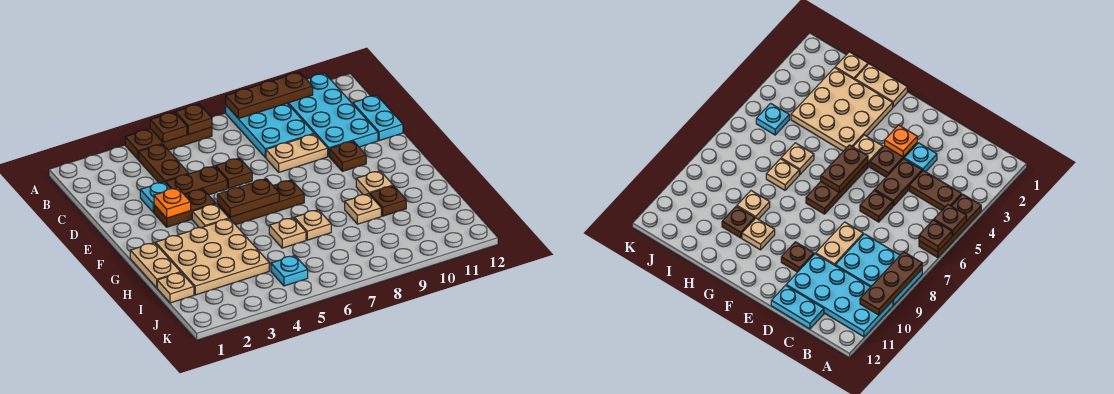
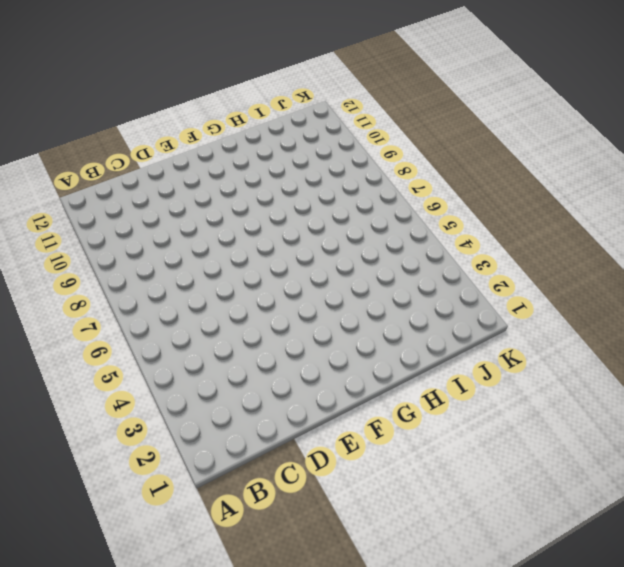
none -> brown 1x3 plate [125,127,212,160]
none -> cyan 2x3 plate [226,103,314,158]
none -> cyan 2x4 plate [287,73,378,156]

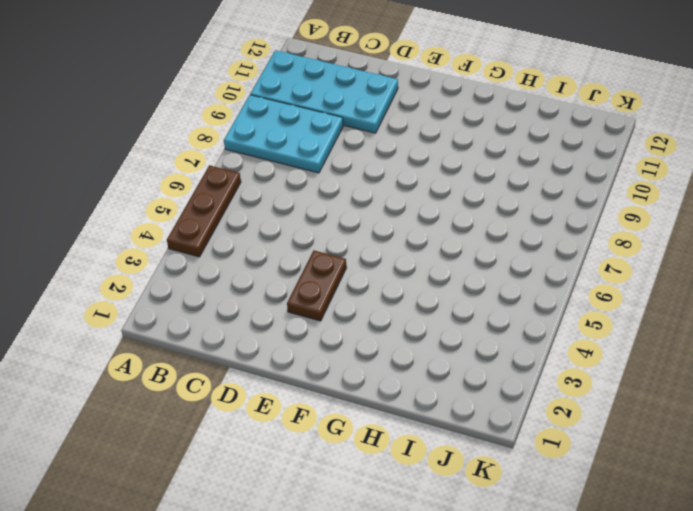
none -> brown 1x2 plate [139,144,189,183]
none -> cyan 1x2 plate [353,95,403,141]
none -> cyan 1x1 plate [140,182,170,212]

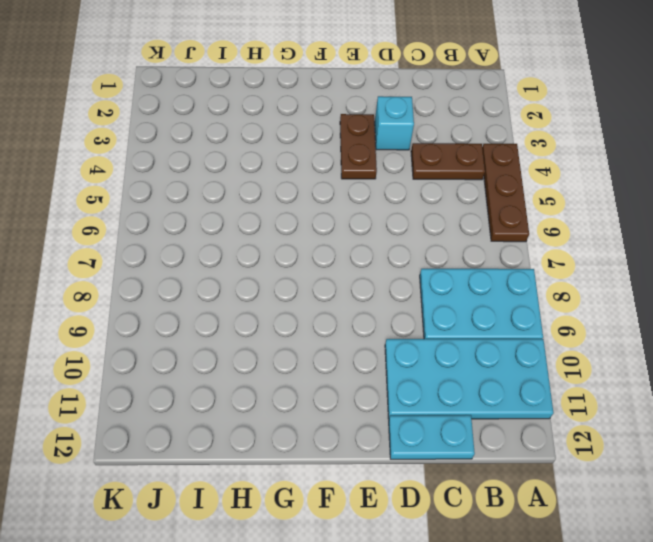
cyan 1x1 brick [375,96,414,150] -> cyan 1x1 plate [140,182,170,212]
none -> brown 1x2 plate [166,166,227,195]
none -> brown 1x1 plate [216,158,252,188]
none -> tan 1x2 plate [266,134,328,172]

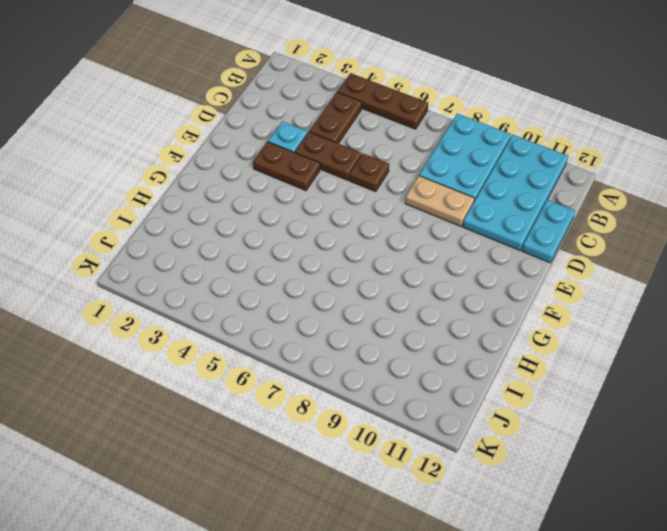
none -> brown 1x1 plate [330,141,366,171]
none -> tan 1x1 plate [192,204,229,228]
none -> brown 1x3 plate [217,180,304,225]

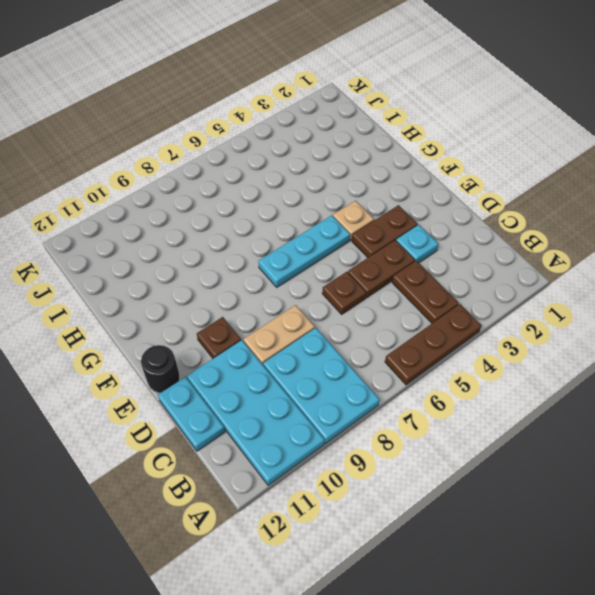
black 1x1 round brick [141,345,180,393] -> none
cyan 1x3 plate [258,215,350,287] -> brown 1x3 plate [217,180,304,225]
none -> tan 1x2 plate [130,243,181,288]
none -> tan 3x3 plate [155,219,269,295]
none -> tan 1x1 plate [356,171,393,195]

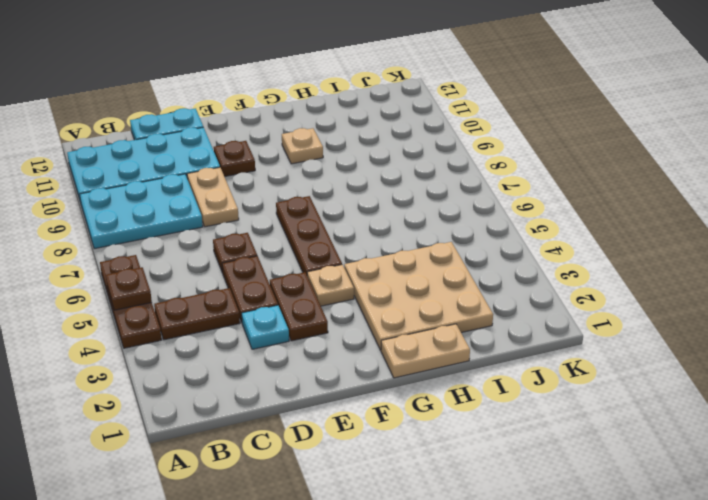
none -> tan 1x1 plate [269,218,306,248]
none -> tan 1x1 plate [295,210,331,240]
none -> tan 1x1 plate [345,194,381,224]

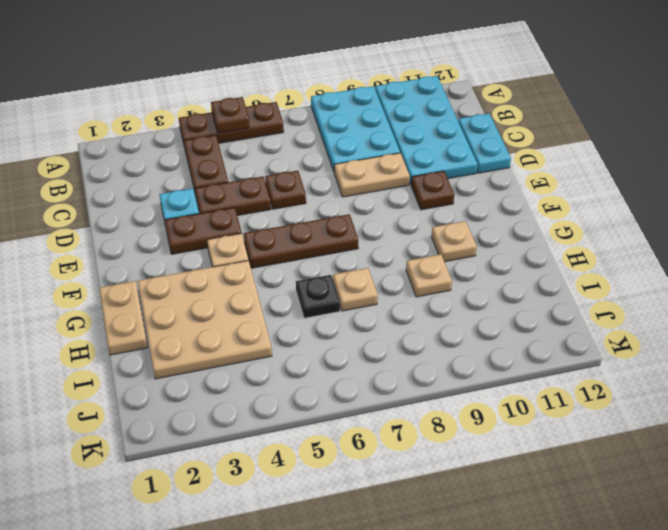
black 1x1 plate [296,275,340,318] -> tan 1x1 plate [269,218,306,248]
none -> brown 1x1 plate [370,186,406,216]
none -> tan 1x1 plate [157,273,194,303]
none -> cyan 1x1 plate [271,255,308,286]

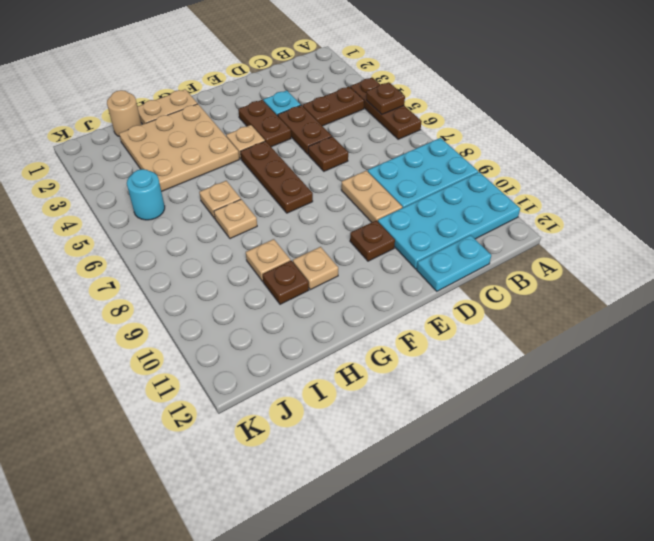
tan 1x1 round brick [107,90,141,137] -> tan 1x1 plate [157,273,194,303]
cyan 1x1 round brick [127,169,165,220] -> cyan 1x1 plate [271,255,308,286]
none -> brown 1x1 plate [175,104,212,135]
none -> brown 1x3 plate [226,72,313,119]
none -> orange 1x1 plate [154,188,191,218]

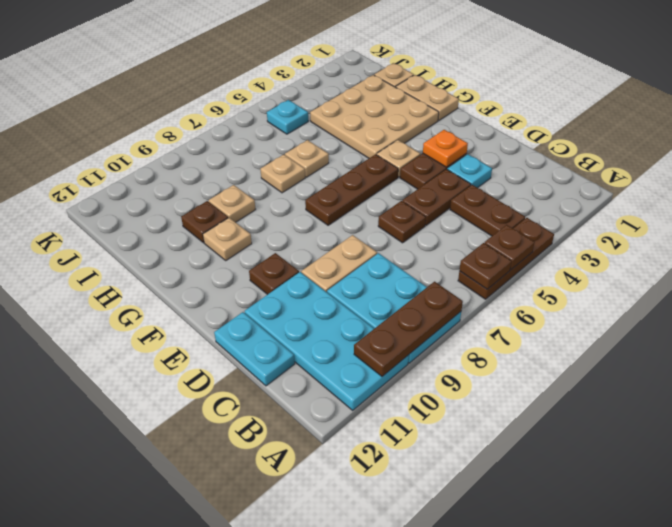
none -> brown 1x2 plate [217,179,279,217]

